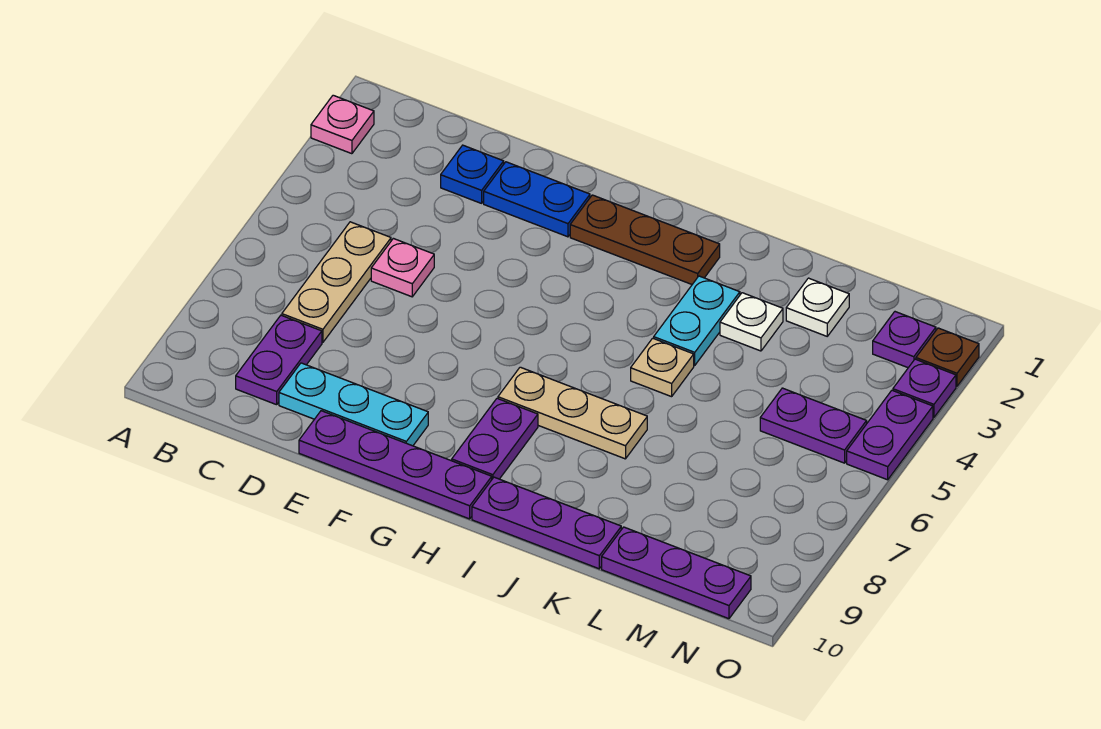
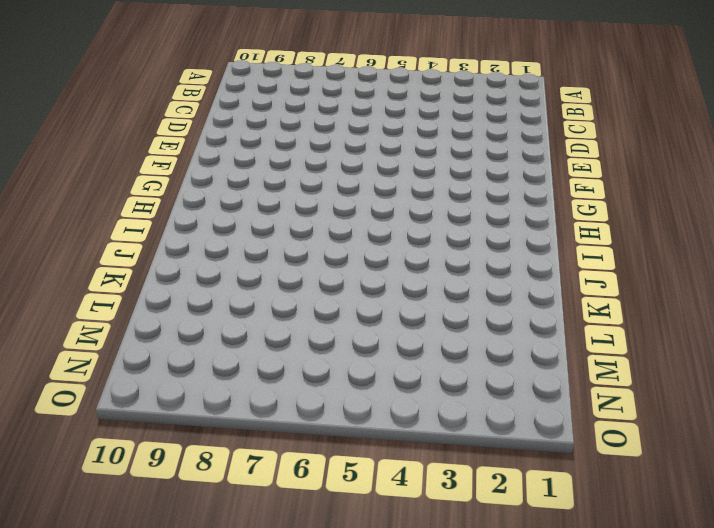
none -> pink 1x1 plate [311,95,374,154]
none -> tan 1x3 plate [282,222,391,342]
none -> purple 1x2 plate [236,315,322,405]

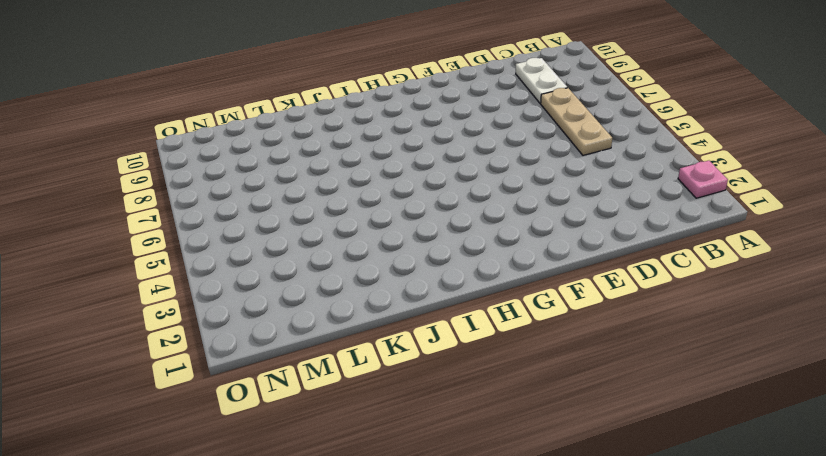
white 1x2 plate [516,58,568,104] -> purple 1x2 plate [236,315,322,405]
none -> blue 1x1 plate [441,145,504,203]
none -> pink 1x1 plate [371,238,434,297]
none -> cyan 1x3 plate [279,363,428,446]

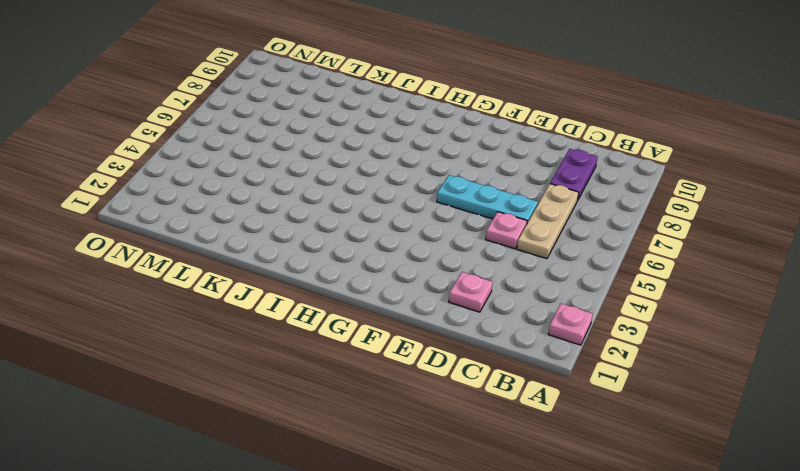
pink 1x1 plate [449,272,493,312] -> blue 1x1 plate [441,145,504,203]
cyan 1x3 plate [437,175,538,223] -> cyan 1x3 plate moved to [279,363,428,446]
none -> blue 1x2 plate [484,162,590,237]
none -> purple 1x4 plate [299,411,492,519]
none -> brown 1x3 plate [570,195,720,284]

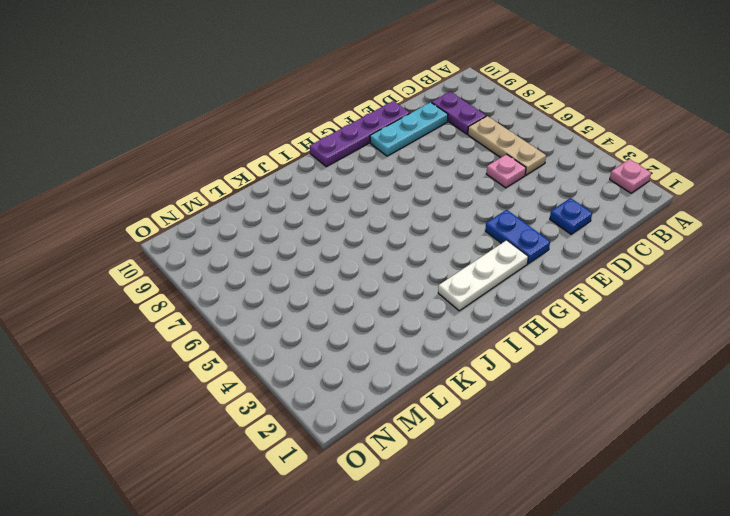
blue 1x2 plate [485,210,550,264] -> blue 1x2 plate turned to [484,162,590,237]
white 1x3 plate [438,240,528,311] -> brown 1x3 plate [570,195,720,284]
none -> tan 1x3 plate [498,367,647,459]
none -> purple 1x2 plate [452,398,538,479]
none -> purple 1x3 plate [472,477,621,569]

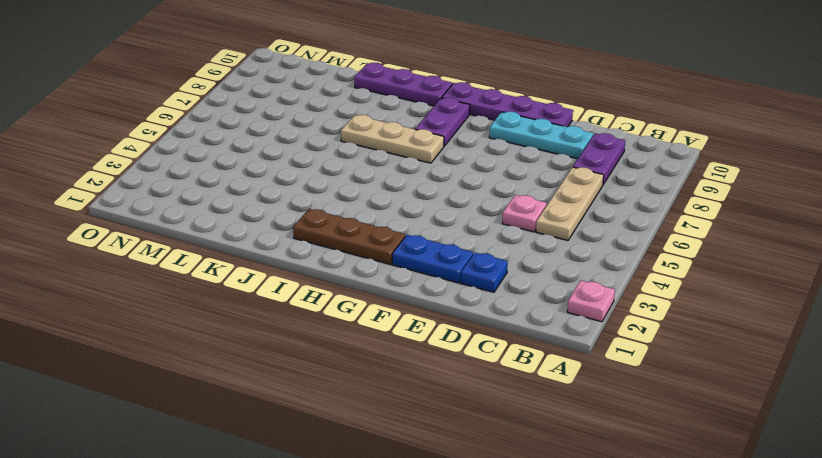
none -> cyan 1x2 plate [654,276,740,365]
none -> tan 1x1 plate [631,338,694,397]
none -> white 1x1 plate [720,293,783,351]

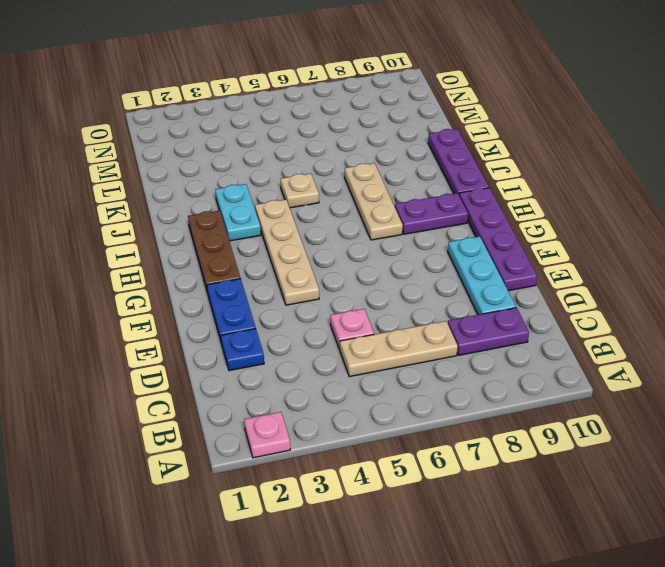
tan 1x4 plate [255,200,319,305] -> none
cyan 1x2 plate [215,184,261,241] -> cyan 1x2 plate turned to [654,276,740,365]
none -> white 1x1 plate [720,293,783,351]
none -> white 1x1 plate [786,278,849,336]
none -> purple 1x3 plate [602,527,751,619]

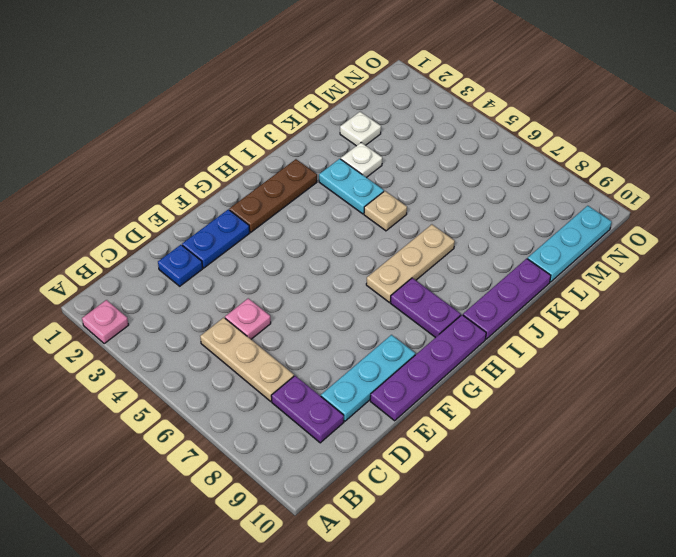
cyan 1x3 plate [528,206,612,282] -> purple 1x3 plate [602,527,751,619]
none -> purple 1x2 plate [760,388,867,463]
none -> purple 1x1 plate [873,312,936,368]
none -> brown 1x1 plate [916,328,979,386]

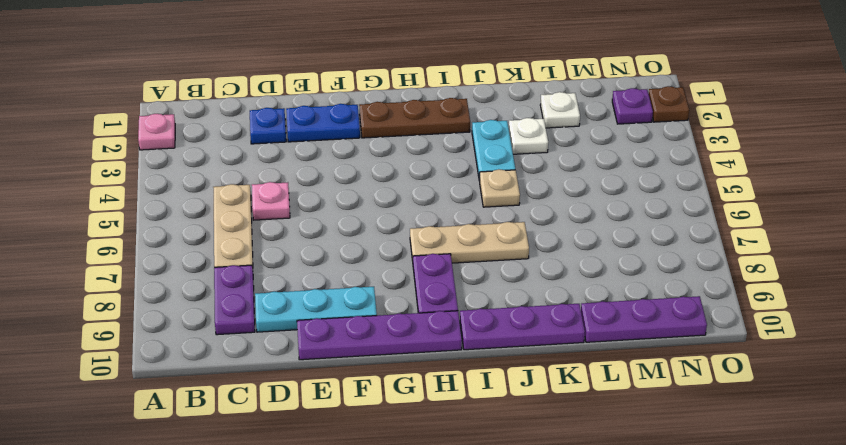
none -> purple 1x2 plate [760,388,867,463]
none -> purple 1x1 plate [893,359,956,418]
none -> purple 1x2 plate [847,390,933,480]

